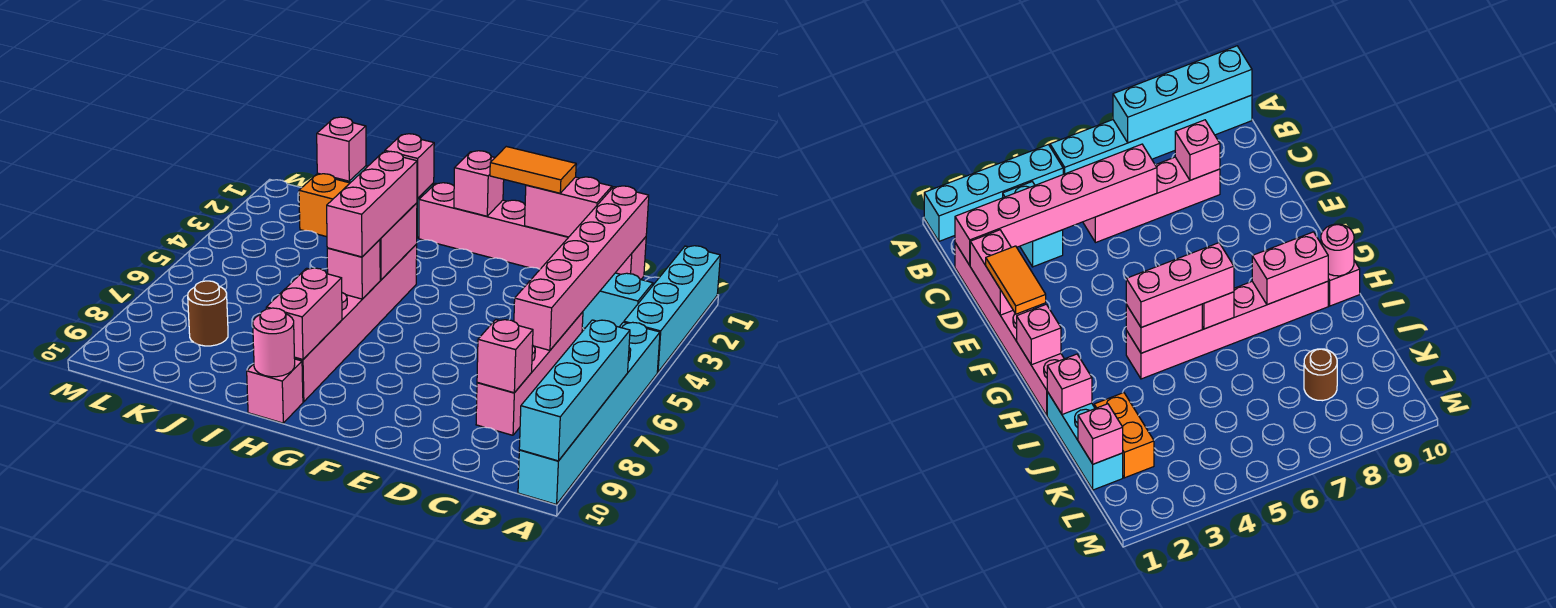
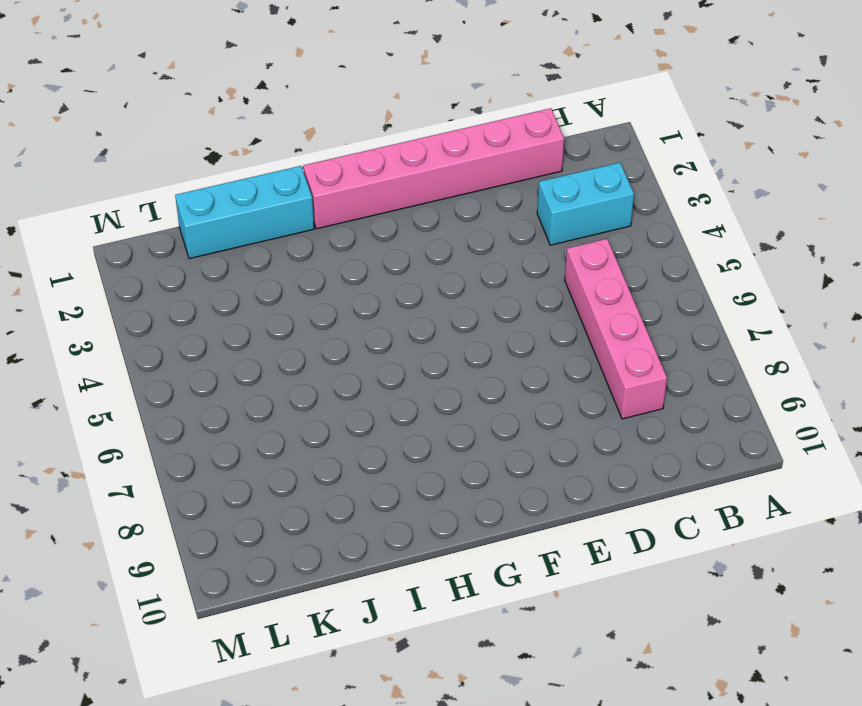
none -> cyan 1x4 brick [624,246,720,372]
none -> cyan 1x6 brick [518,322,660,504]
none -> pink 1x6 brick [294,245,417,402]

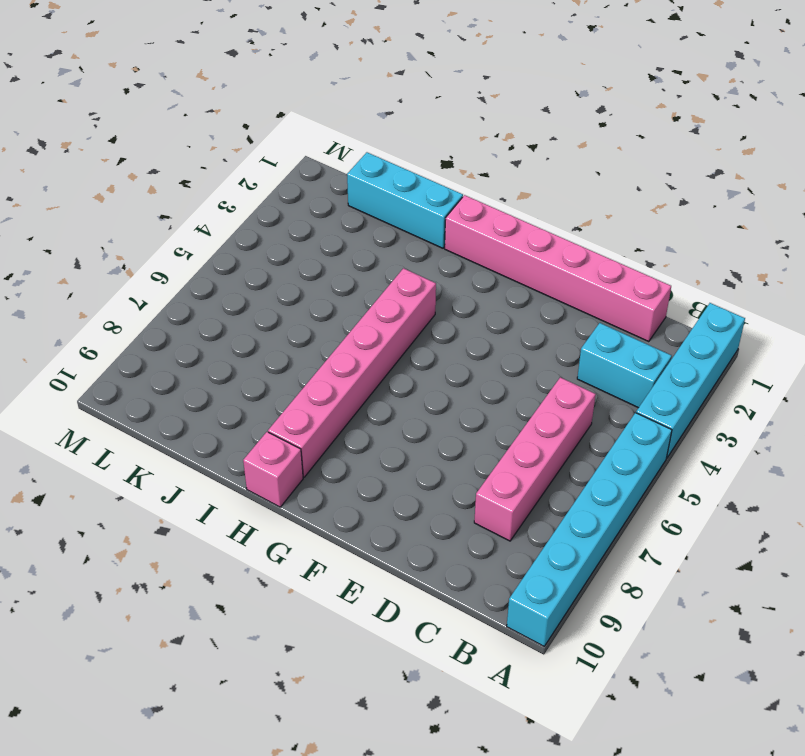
none -> orange 1x2 brick [299,174,350,237]
none -> brown 1x1 round brick [188,281,228,346]
none -> cyan 1x4 brick [519,320,630,461]

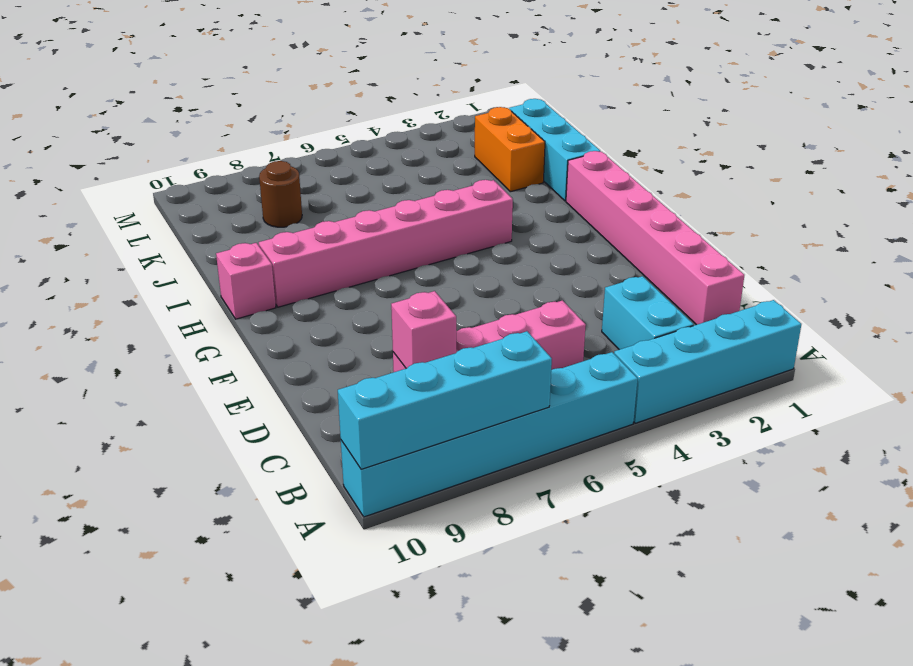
none -> pink 1x6 brick [514,186,649,350]
none -> pink 1x2 brick [525,177,612,237]
none -> pink 1x1 brick [454,151,504,216]

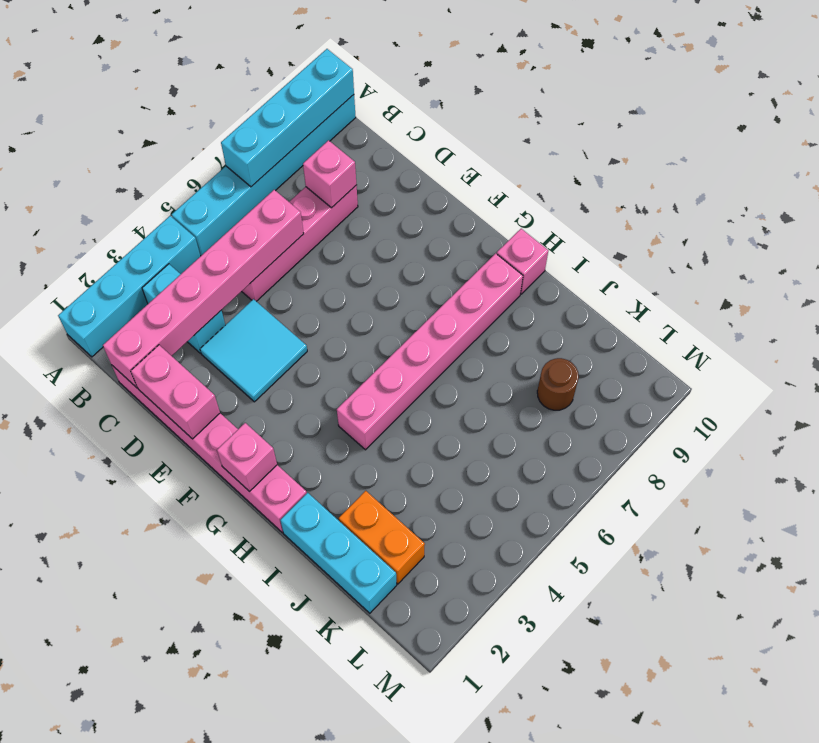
cyan 2x2 tile [200,299,307,402] -> none
none -> pink 1x2 brick [380,203,417,280]
none -> pink 1x1 brick [327,240,380,299]
none -> pink 1x2 brick [266,268,342,359]

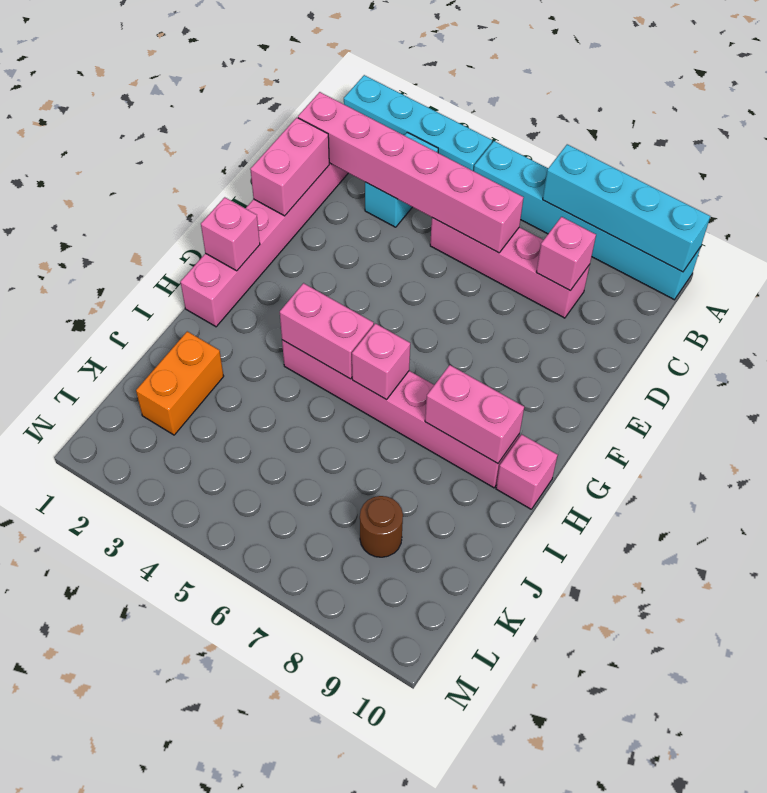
none -> cyan 1x3 brick [1047,392,1123,490]
none -> pink 1x1 round brick [253,308,295,377]
none -> pink 1x1 brick [385,134,434,199]

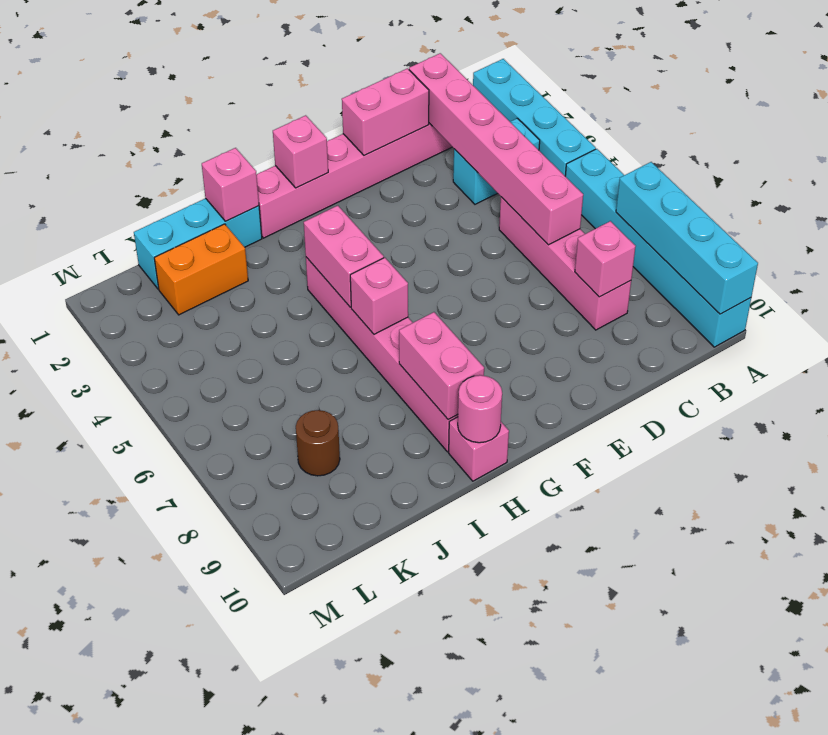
none -> pink 1x1 brick [317,117,366,181]
none -> orange 1x2 tile [490,147,576,193]
none -> pink 1x3 brick [327,151,417,257]

